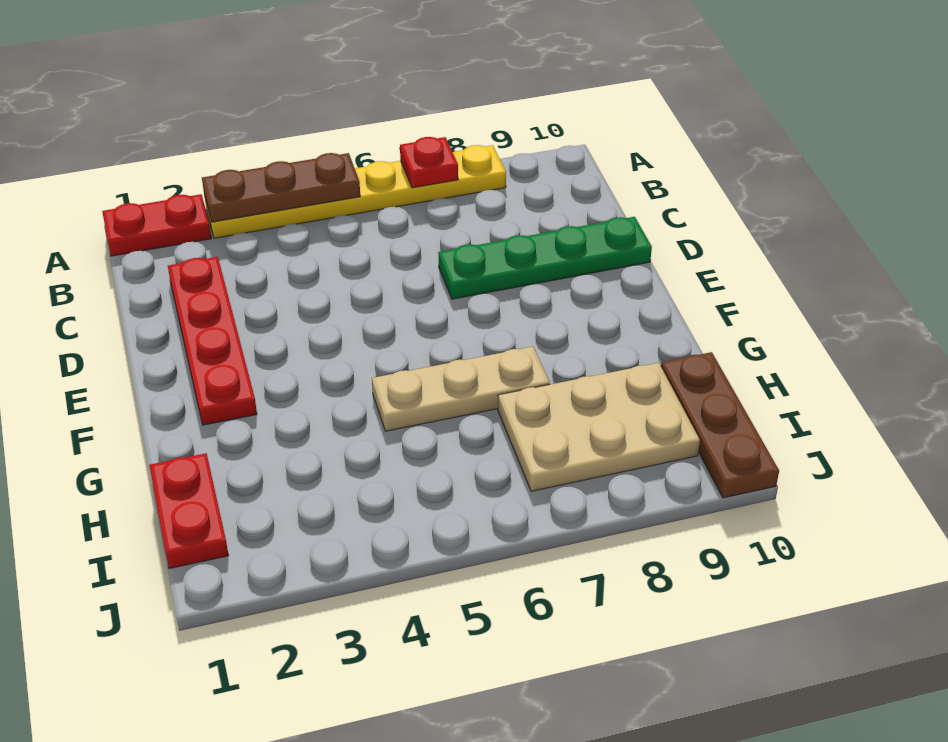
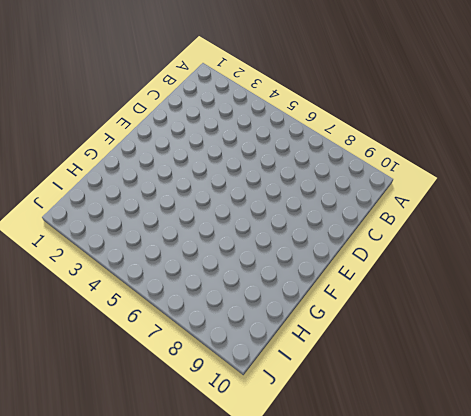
none -> red 1x2 plate [102,194,211,256]
none -> yellow 1x6 plate [205,145,506,238]

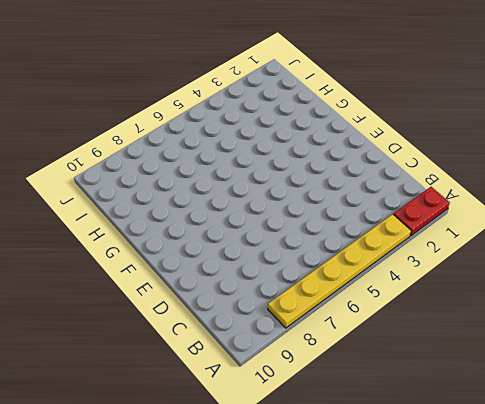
none -> red 1x4 plate [168,257,257,425]
none -> green 1x4 plate [438,217,652,299]

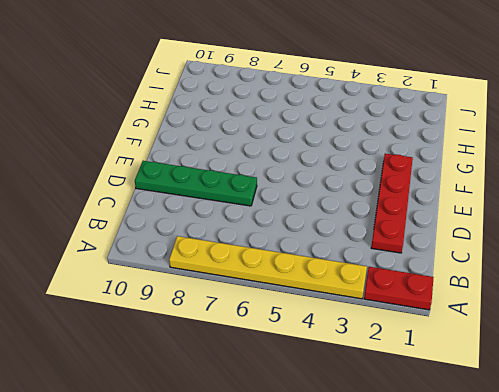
none -> tan 1x3 plate [372,347,550,431]
none -> red 1x2 plate [149,453,229,569]

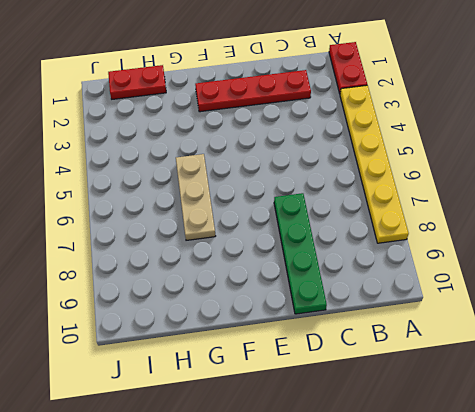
none -> tan 2x3 plate [498,363,700,491]
none -> brown 1x3 plate [661,352,779,498]

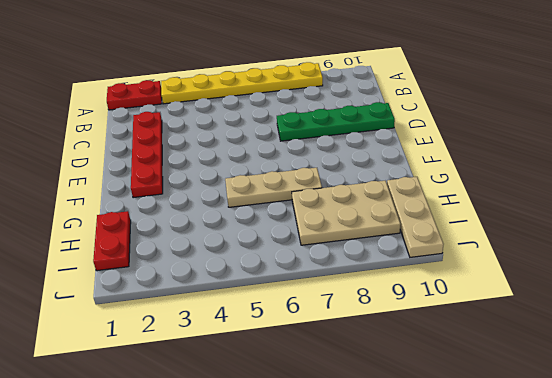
tan 1x3 plate [387,177,444,257] -> brown 1x3 plate [661,352,779,498]
none -> brown 1x3 plate [202,153,360,222]
none -> red 1x1 plate [400,137,458,188]

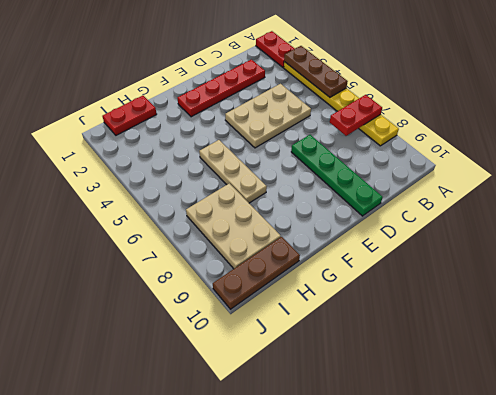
red 1x2 plate [330,95,382,136] -> red 1x1 plate [400,137,458,188]
tan 2x3 plate [225,84,311,148] -> none

